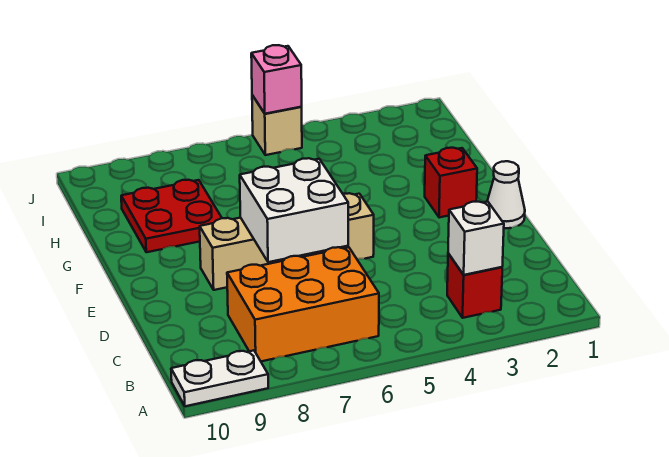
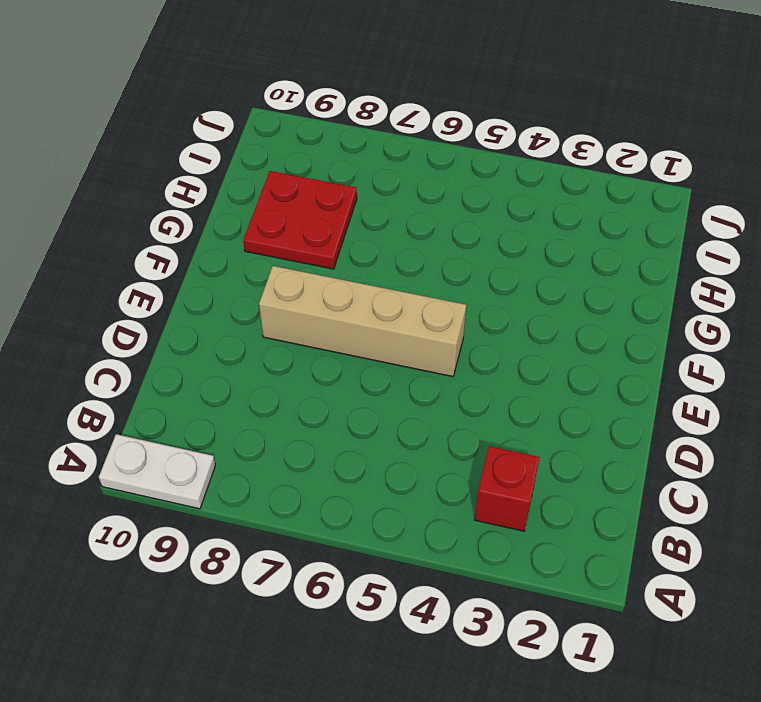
none -> orange 2x3 brick [227,247,379,361]
none -> white 1x1 cone [487,161,525,228]

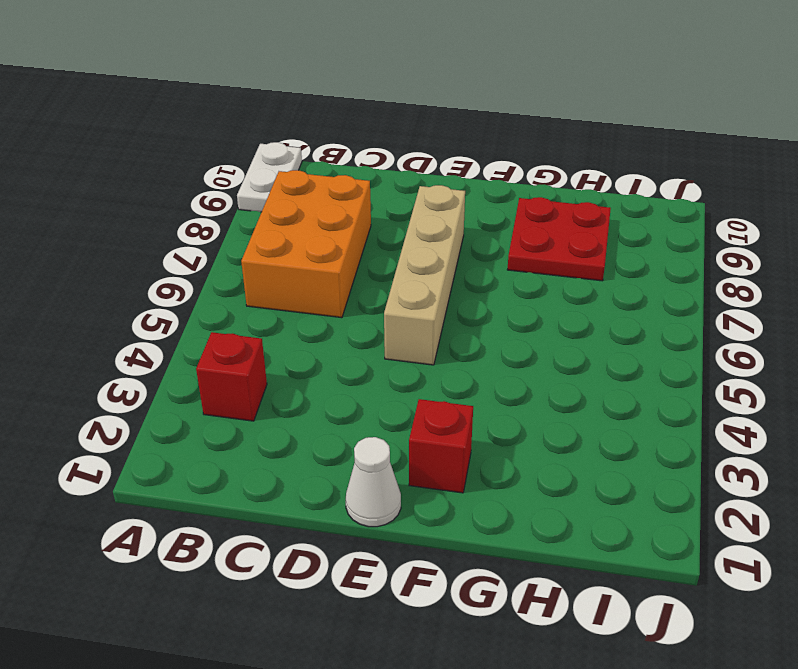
none -> tan 1x1 brick [252,95,302,155]
none -> white 1x1 brick [448,202,504,275]

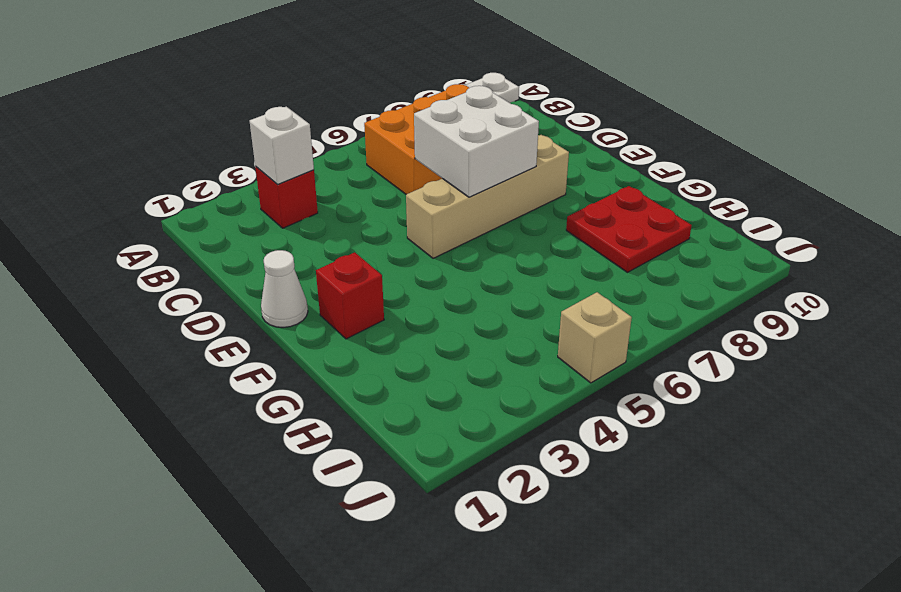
none -> pink 1x1 brick [251,45,302,114]

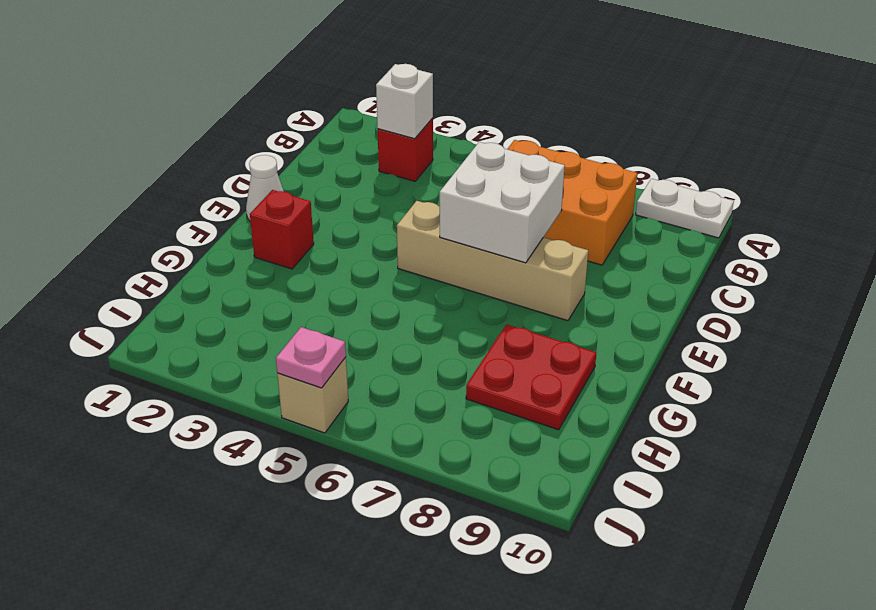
pink 1x1 plate [276,327,346,388] -> pink 1x1 brick [251,45,302,114]

